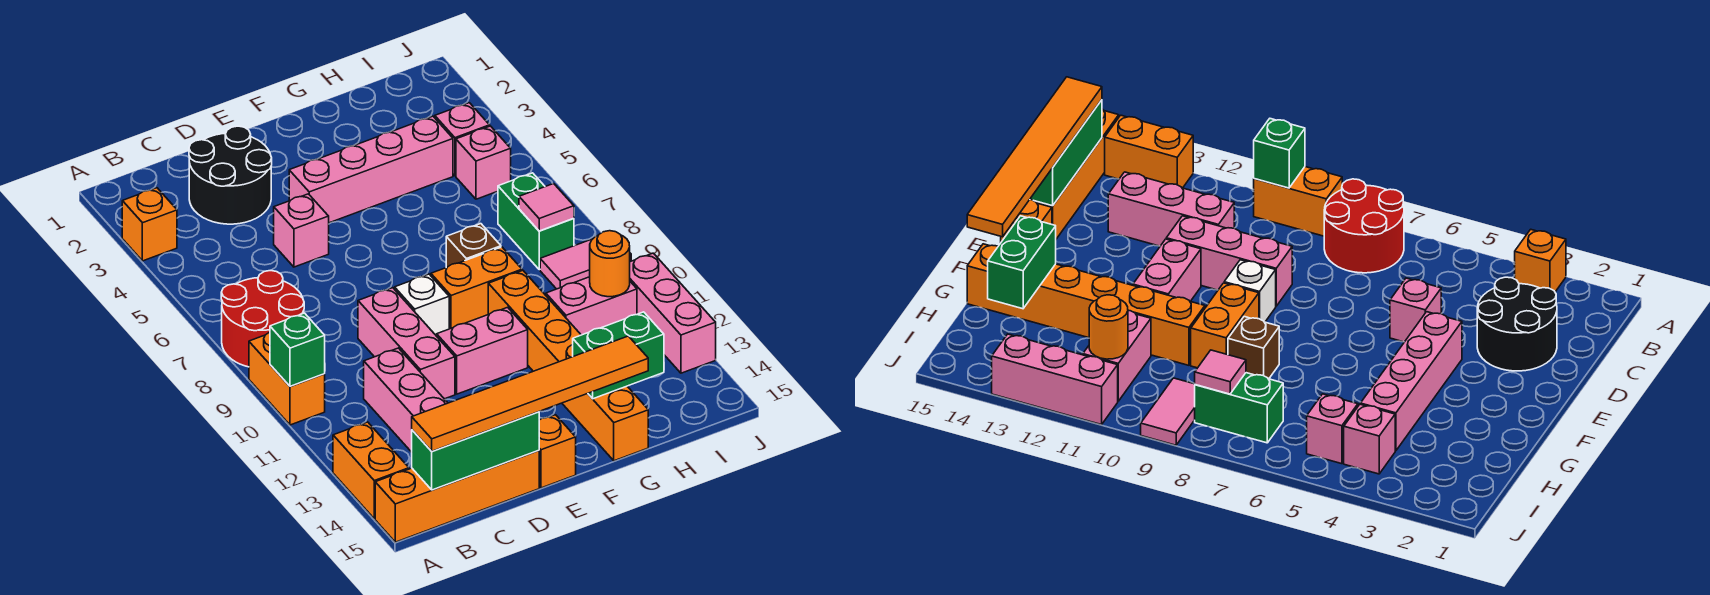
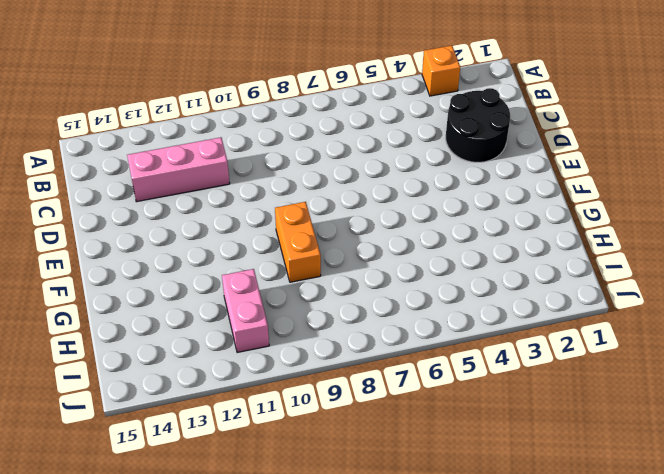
none -> red 2x2 round brick [221,270,304,367]
none -> orange 1x2 brick [249,332,325,425]
none -> orange 1x2 brick [333,422,409,519]

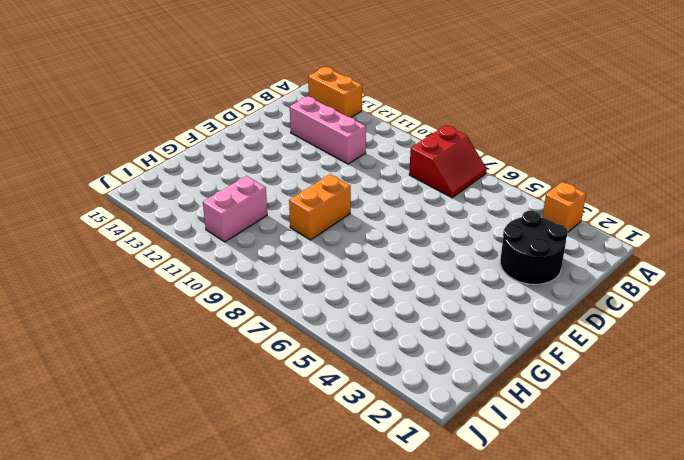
red 2x2 slope [409,125,487,198] -> red 2x2 round brick [221,270,304,367]
none -> orange 1x2 brick [249,332,325,425]
none -> orange 1x4 brick [375,451,539,542]
none -> pink 1x1 brick [274,194,329,267]

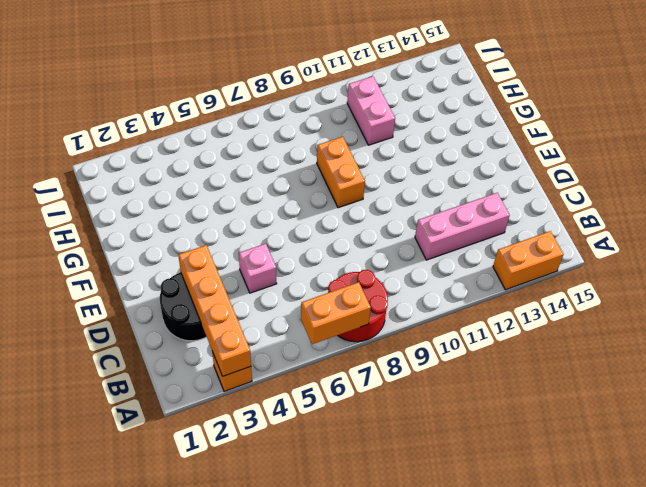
orange 1x4 brick [178,245,251,376] -> orange 1x4 brick moved to [375,451,539,542]
orange 1x2 brick [301,282,371,344] -> orange 1x2 brick moved to [249,332,325,425]
none -> pink 1x3 brick [358,288,455,399]
none -> pink 1x4 brick [289,116,453,223]
none -> white 1x1 brick [395,274,449,336]

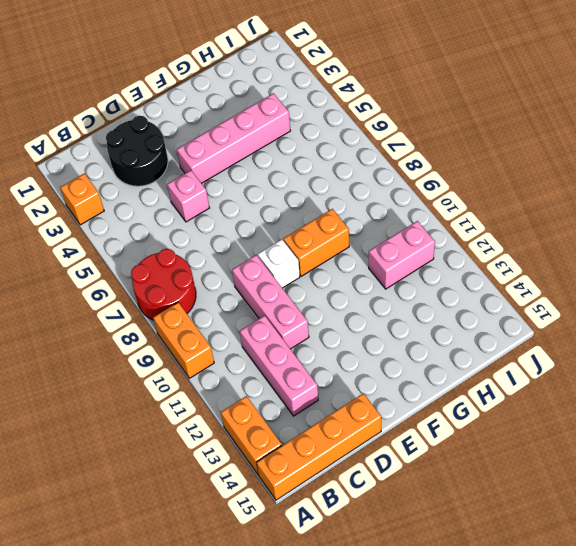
none -> pink 1x2 brick [437,307,528,394]
none -> orange 1x1 brick [539,415,576,488]
none -> brown 1x1 brick [446,224,501,267]

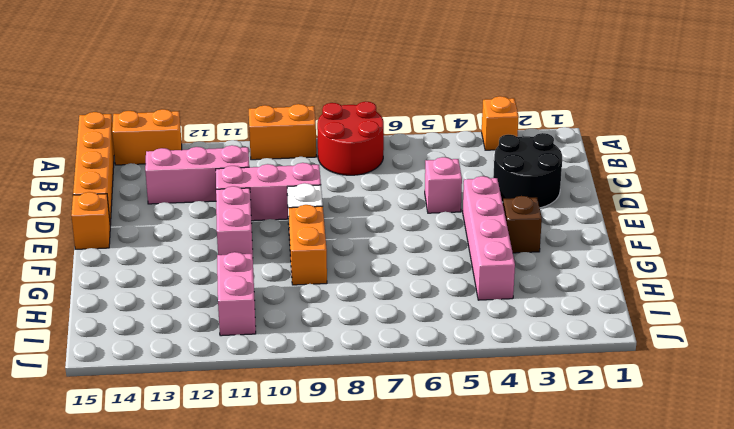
brown 1x1 brick [503,196,542,253] -> brown 1x1 brick moved to [446,224,501,267]
none -> orange 1x6 brick [488,271,648,461]
none -> pink 1x1 brick [435,103,490,176]
none -> pink 1x1 brick [456,126,511,199]

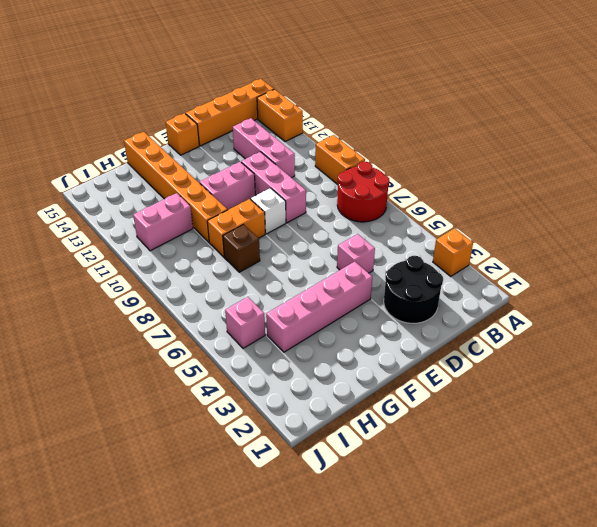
none -> pink 1x1 brick [435,103,490,176]
none -> green 1x2 brick [498,173,574,270]
none -> pink 1x2 tile [540,239,631,289]

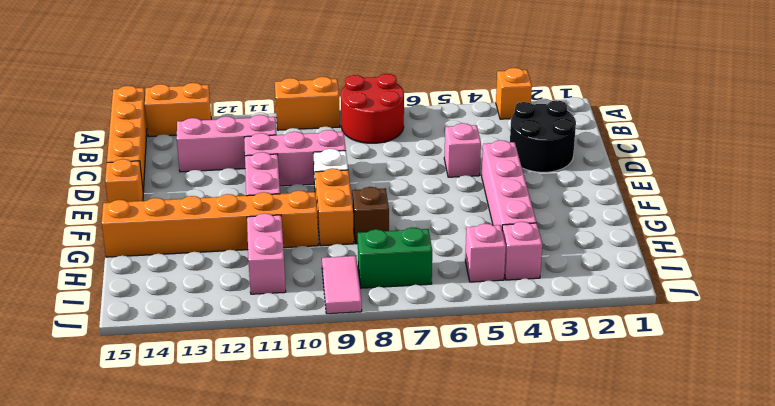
none -> pink 1x3 brick [630,253,716,373]
none -> green 1x1 brick [270,313,325,386]
none -> green 1x3 brick [412,412,539,490]

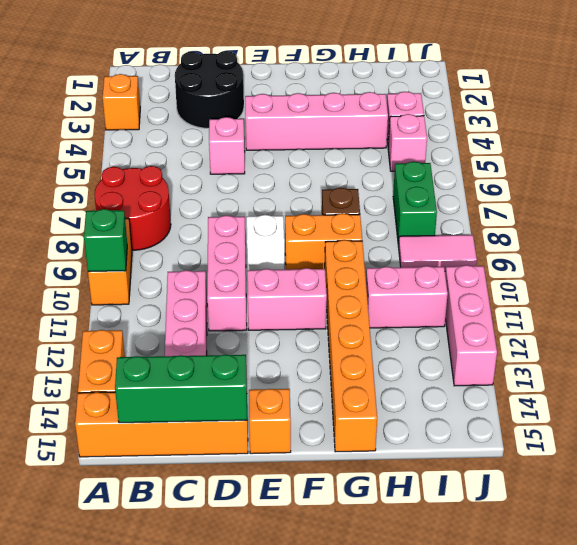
none -> green 1x2 brick [573,312,664,399]
none -> pink 1x1 tile [519,184,574,231]
none -> orange 1x1 round brick [590,231,630,297]

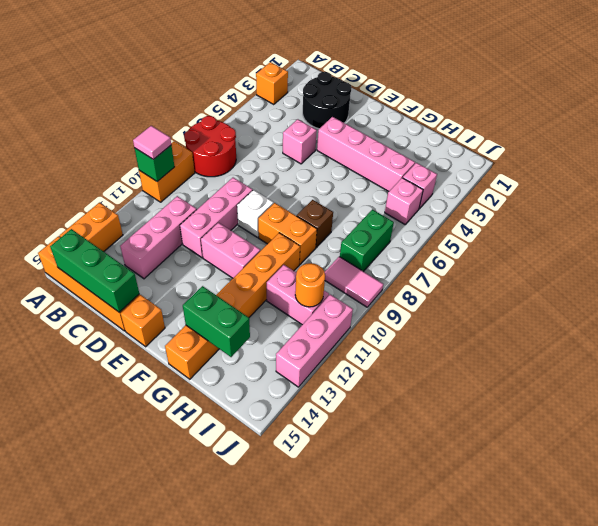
pink 1x1 tile [133,126,171,159] -> pink 1x1 tile moved to [519,184,574,231]
none -> orange 1x6 tile [412,336,648,451]

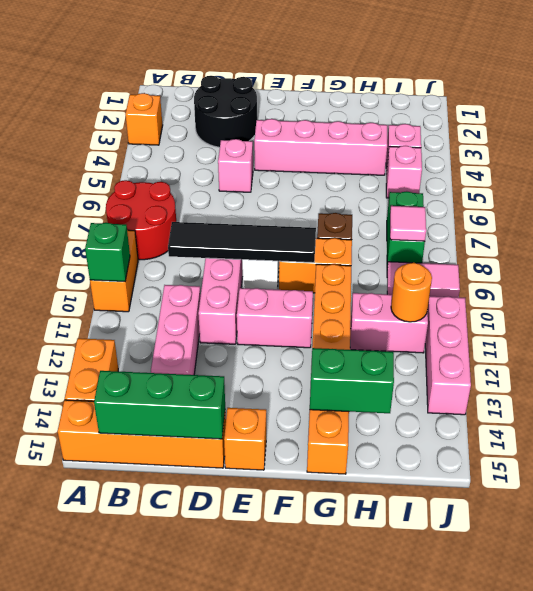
black 1x4 tile [168,222,316,263] -> none
none -> orange 1x6 tile [412,336,648,451]

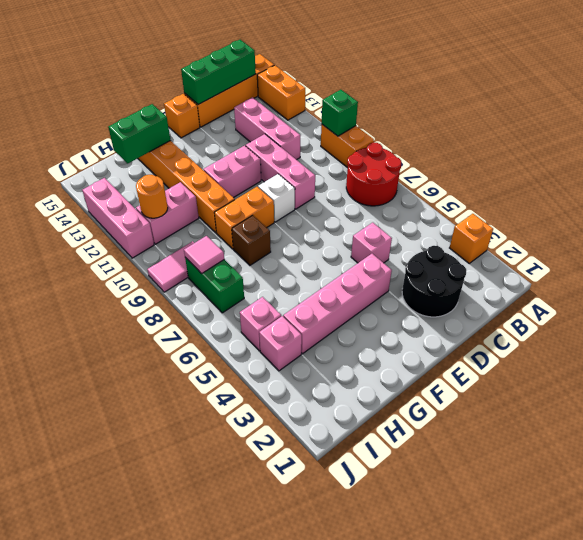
none -> orange 1x6 tile [412,336,648,451]

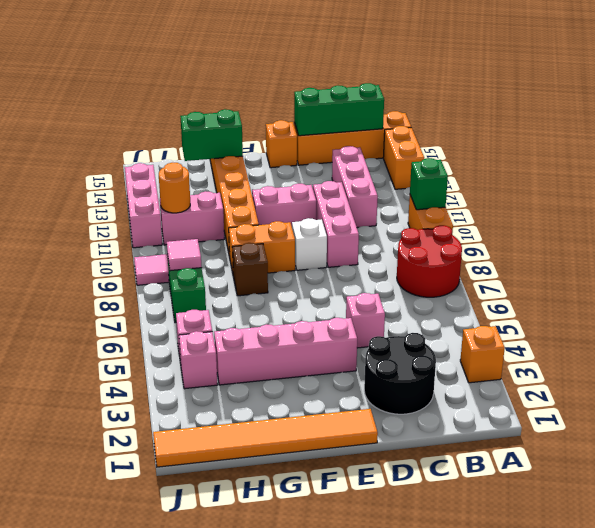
orange 1x6 tile [153,409,378,467] -> orange 1x6 tile moved to [412,336,648,451]

